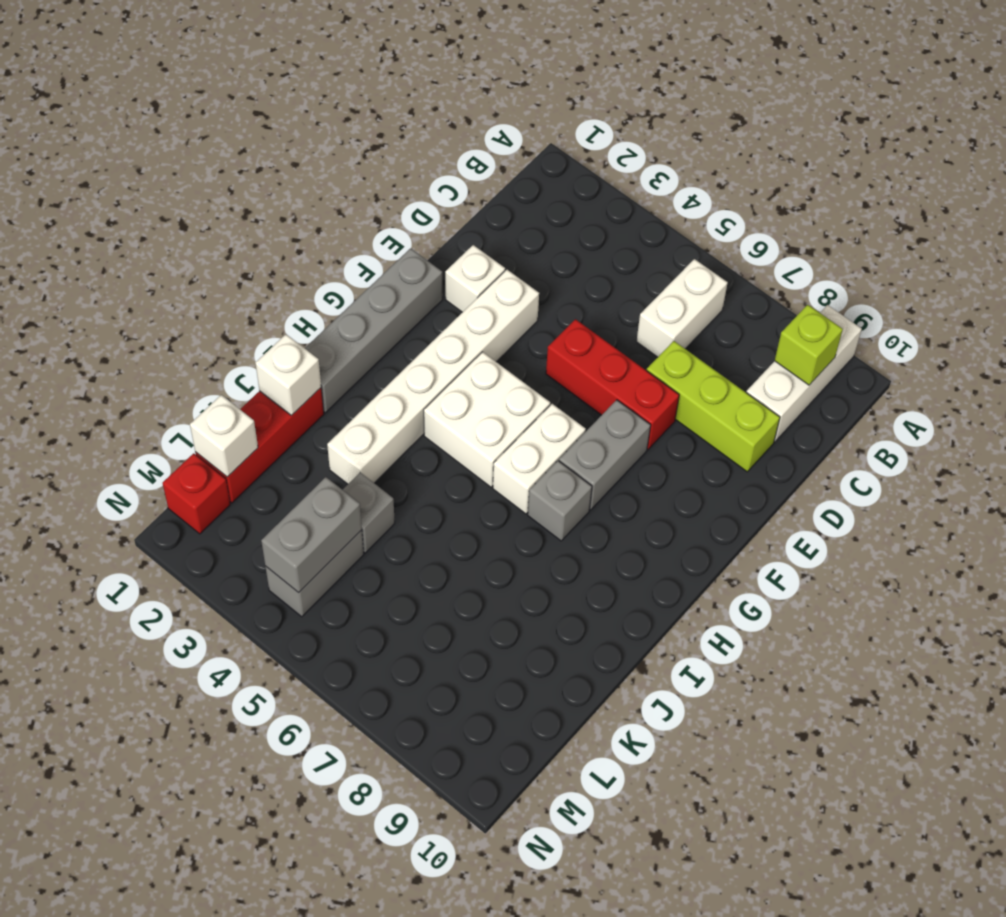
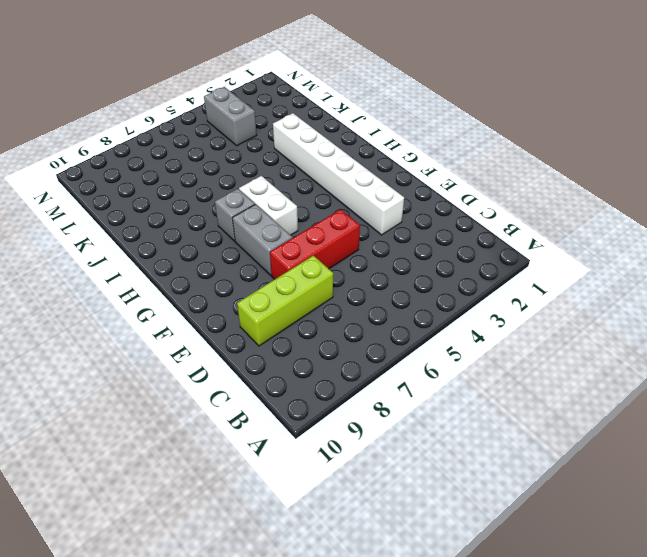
none -> white 1x3 brick [746,305,862,442]
none -> white 1x2 brick [636,259,728,357]
none -> white 1x1 brick [445,245,505,312]

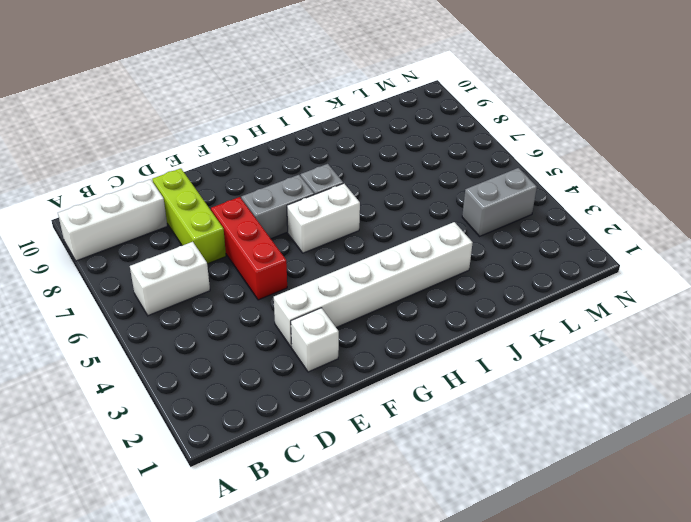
none -> grey 1x4 brick [305,248,443,413]
none -> white 2x2 brick [424,352,550,487]
none -> red 1x3 brick [195,388,324,503]

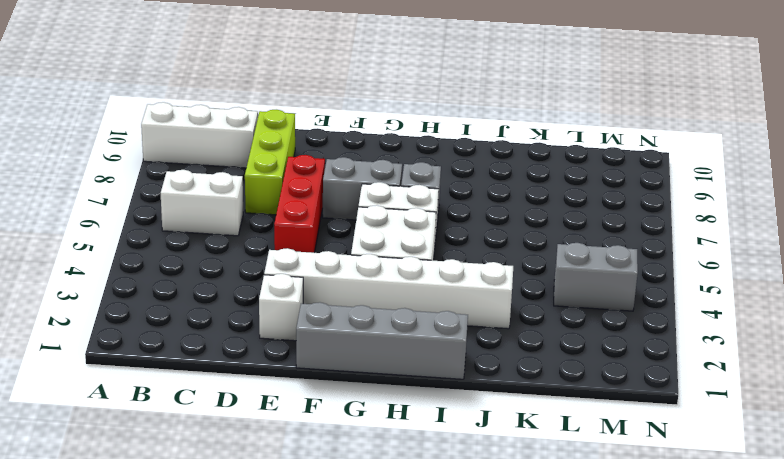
none -> red 1x3 brick [195,388,324,503]
none -> grey 1x1 brick [343,472,395,553]
none -> red 1x1 brick [163,453,230,534]

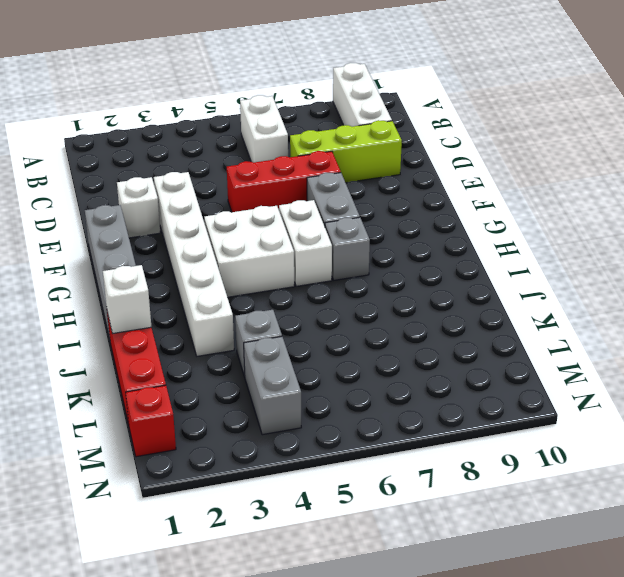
none -> lime 1x1 brick [775,305,843,385]
none -> white 1x1 brick [190,395,258,477]
none -> grey 1x2 brick [261,477,362,593]

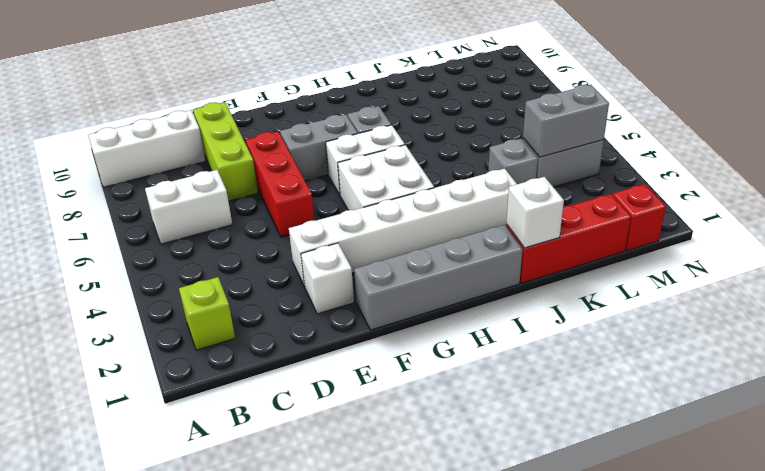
lime 1x1 brick [179,277,235,350] -> lime 1x1 brick moved to [775,305,843,385]
none -> white 1x1 brick [190,395,258,477]

